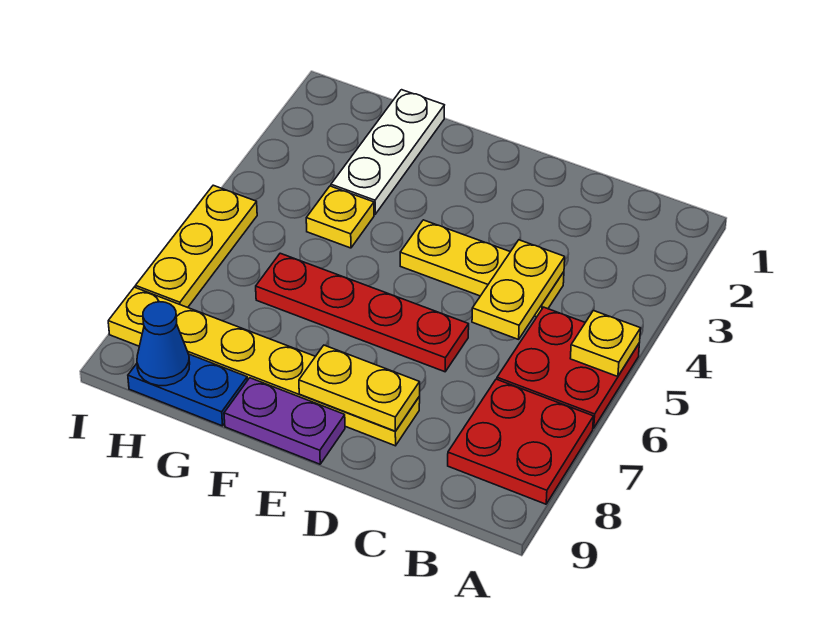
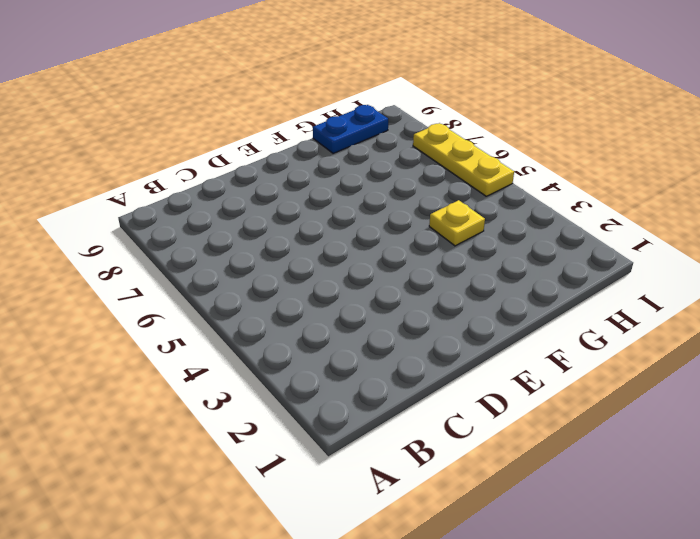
none -> red 2x2 plate [497,307,639,428]
none -> red 2x2 plate [448,379,594,504]
none -> yellow 1x3 plate [400,220,564,317]

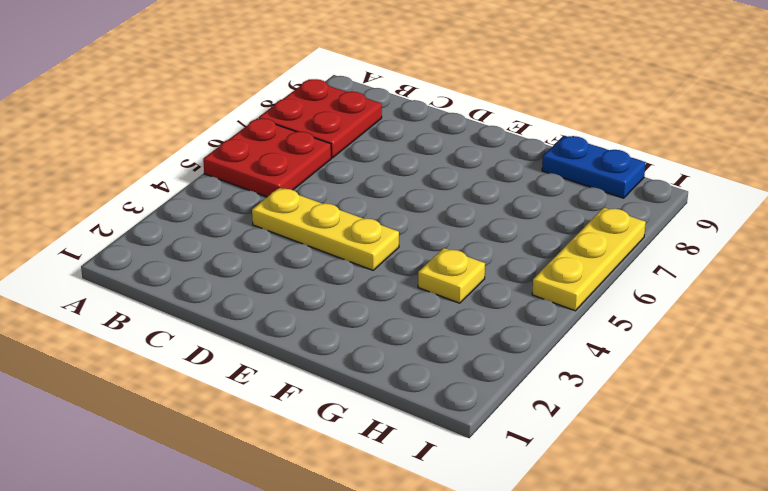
none -> red 1x4 plate [256,253,469,372]
none -> yellow 1x6 plate [108,287,420,446]
none -> purple 1x2 plate [224,378,345,464]

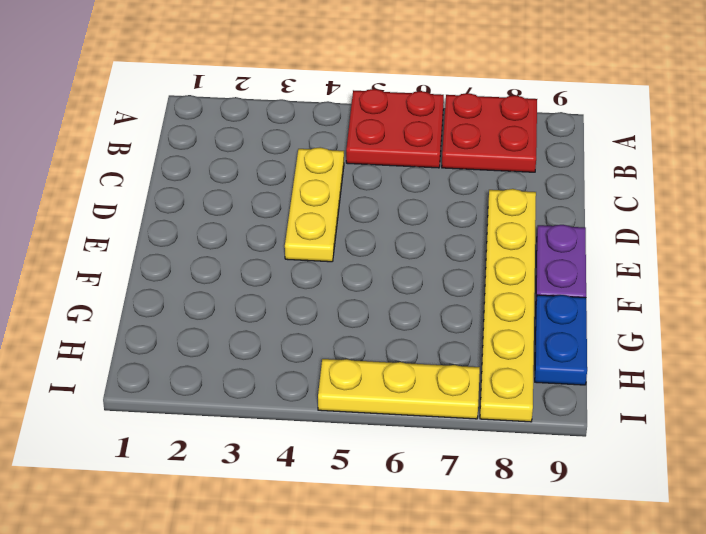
none -> red 1x4 plate [256,253,469,372]
none -> white 1x3 plate [331,90,444,214]
none -> yellow 1x1 plate [306,186,374,248]

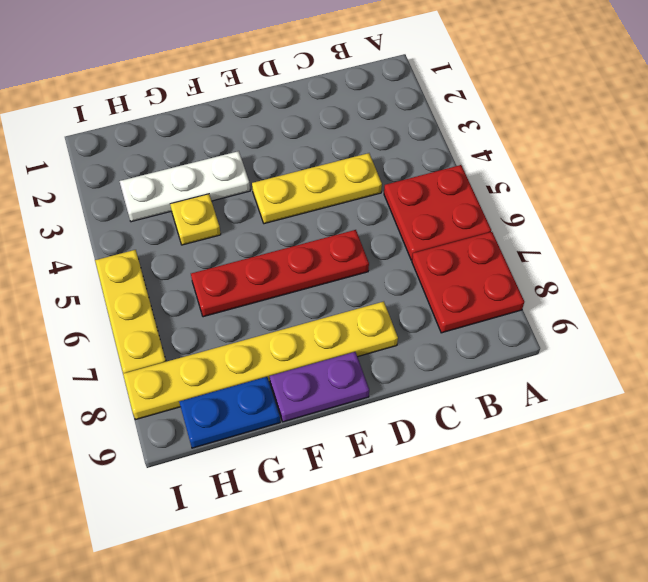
white 1x3 plate [120,151,250,222] -> white 1x3 plate turned to [331,90,444,214]
none -> yellow 1x1 plate [570,311,641,377]
none -> yellow 1x2 plate [472,240,565,339]
none -> yellow 1x2 plate [299,345,420,431]

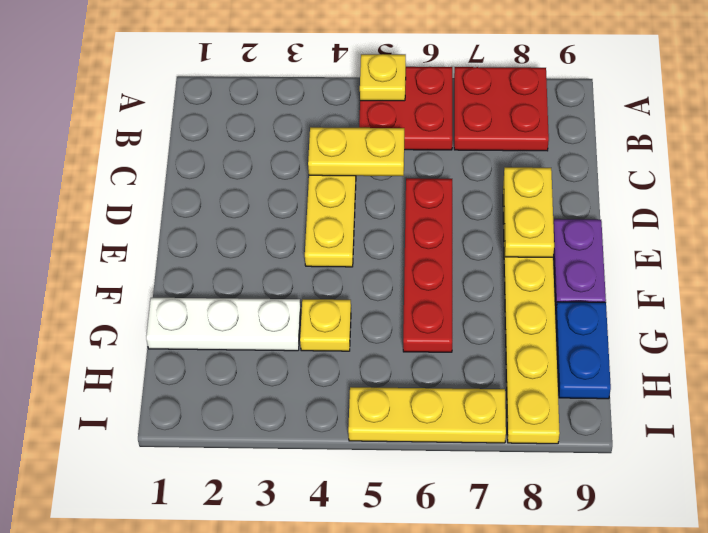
none -> blue 1x1 cone [137,302,190,386]

